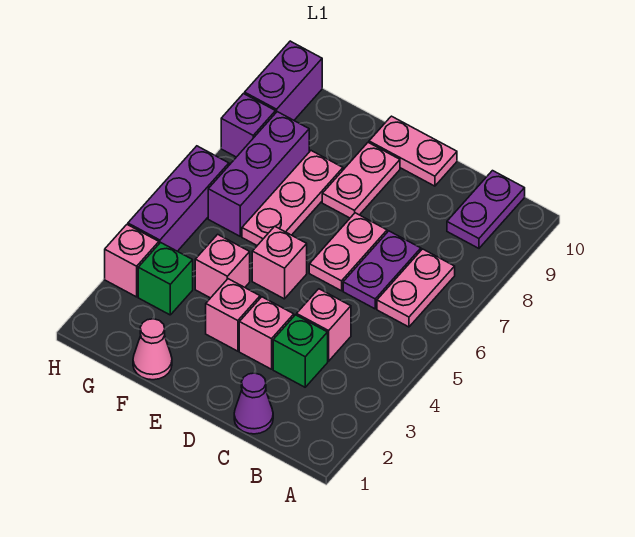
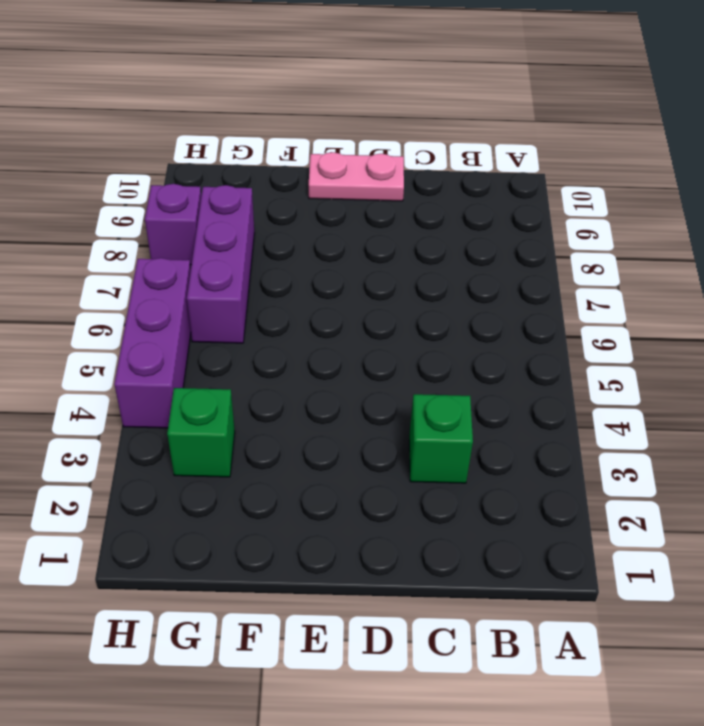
none -> pink 1x2 plate [377,249,455,327]
none -> purple 1x2 plate [447,171,525,248]
none -> purple 1x1 cone [234,373,273,434]

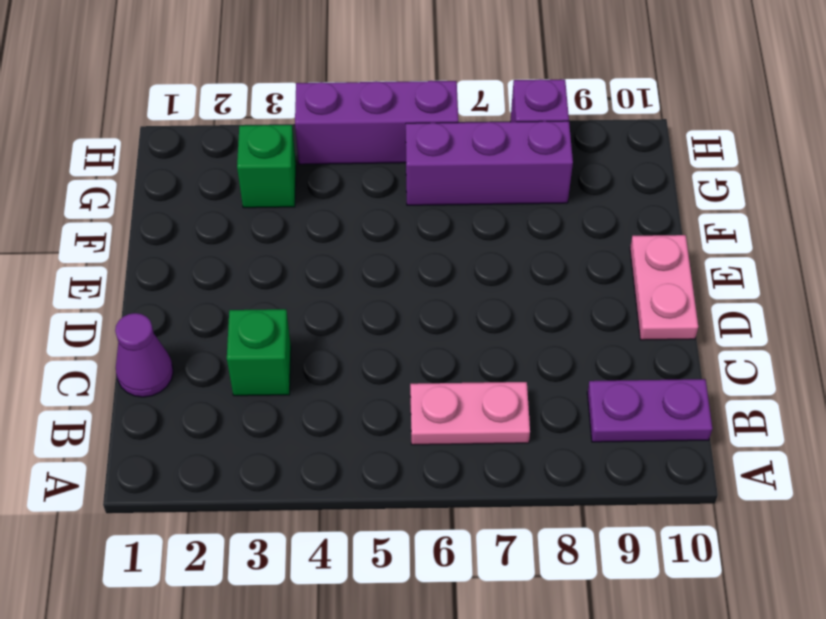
none -> pink 1x1 brick [297,289,351,361]
none -> purple 1x2 plate [343,231,421,309]
none -> pink 1x1 brick [239,297,294,369]

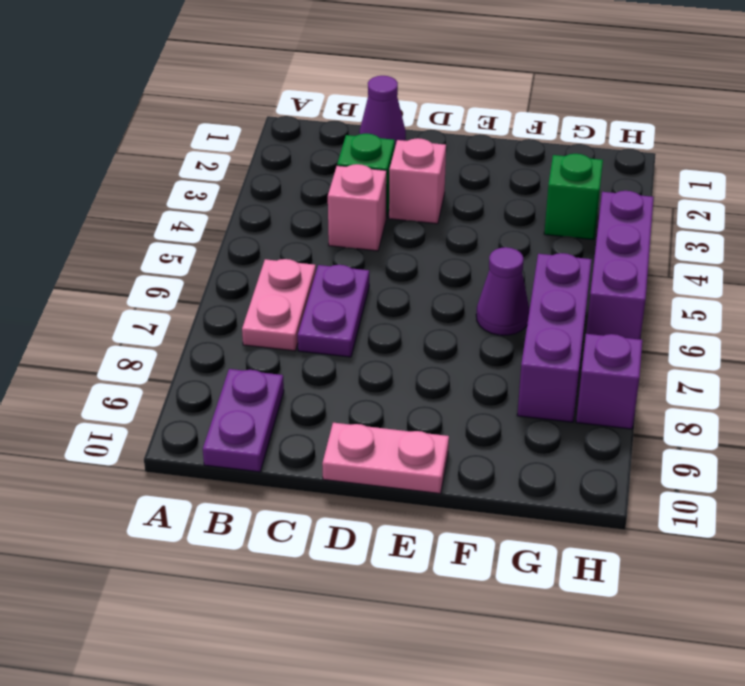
purple 1x1 cone [476,247,529,335] -> pink 1x3 plate [242,151,343,245]
none -> pink 1x2 plate [309,213,387,291]
none -> pink 1x1 brick [206,279,260,351]
none -> pink 1x1 brick [252,226,307,299]

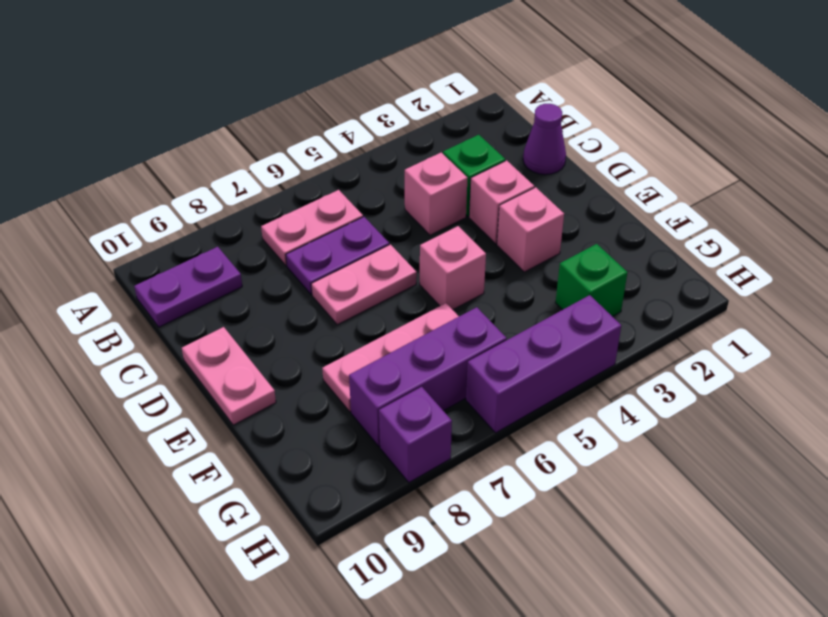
none -> pink 1x2 plate [322,143,400,218]
none -> pink 1x1 cone [133,319,172,380]
none -> pink 1x1 brick [195,234,250,298]

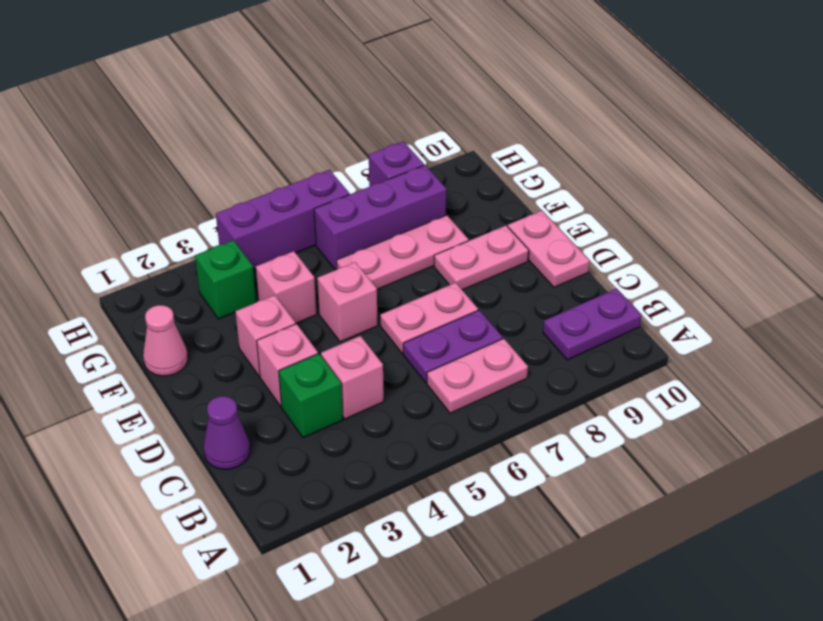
none -> pink 1x1 brick [105,225,159,297]
none -> purple 1x2 brick [245,41,322,120]

